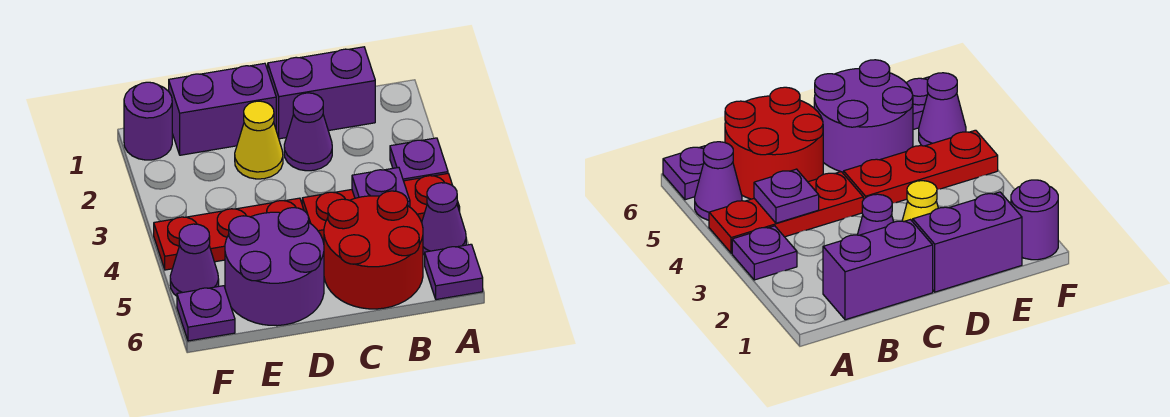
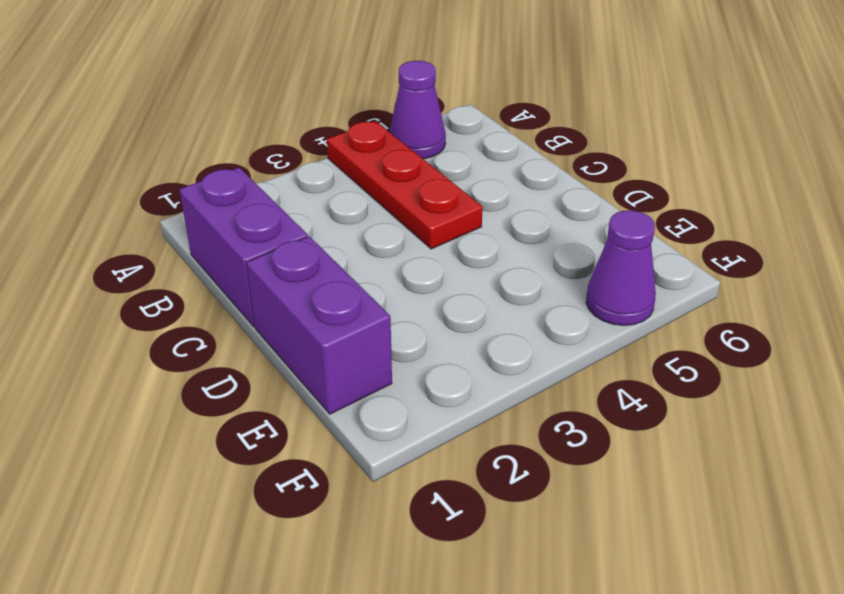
none -> purple 1x1 plate [390,138,448,181]
none -> purple 1x1 plate [425,244,483,300]
none -> red 2x2 round brick [324,191,423,309]

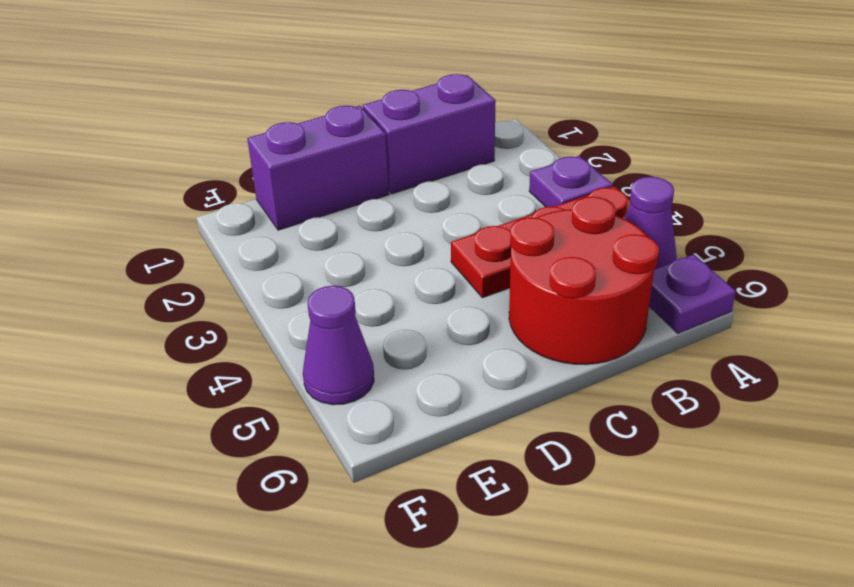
none -> purple 1x1 cone [284,93,332,171]
none -> yellow 1x1 cone [235,101,283,179]
none -> red 1x3 plate [154,198,304,270]

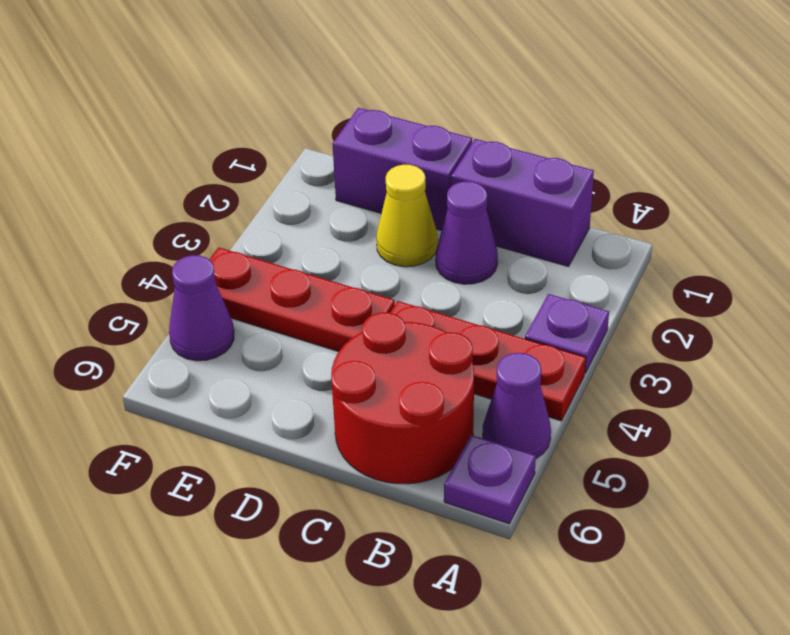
none -> purple 2x2 round brick [225,208,324,326]
none -> purple 1x1 round brick [124,82,172,160]
none -> purple 1x1 plate [177,286,235,341]

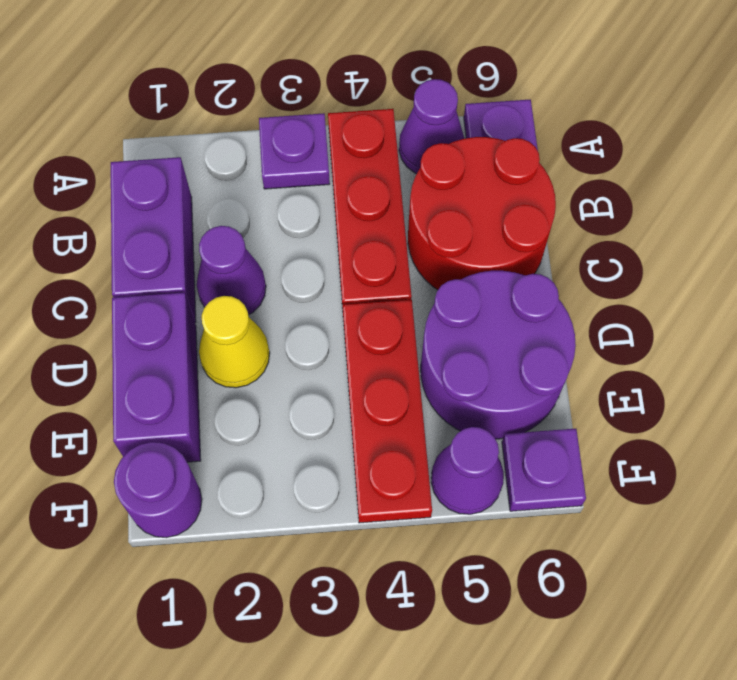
none -> purple 1x1 plate [352,167,410,207]

